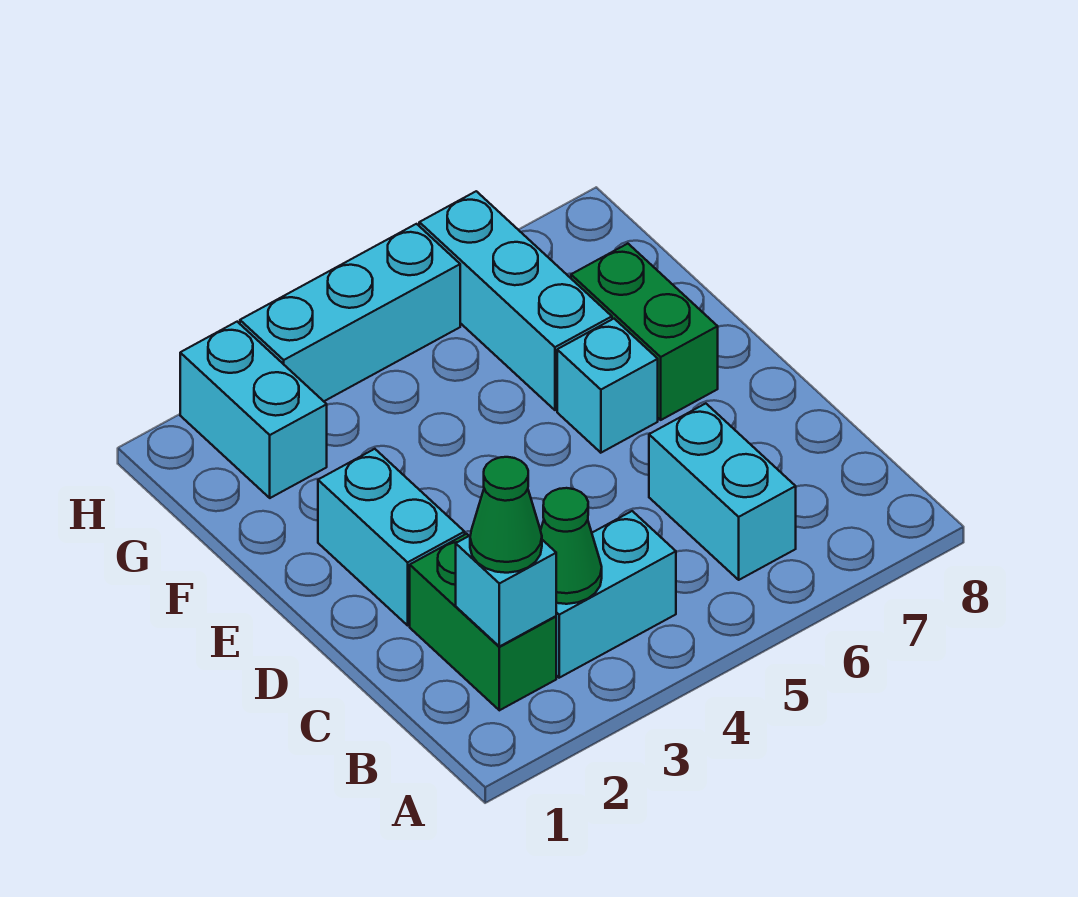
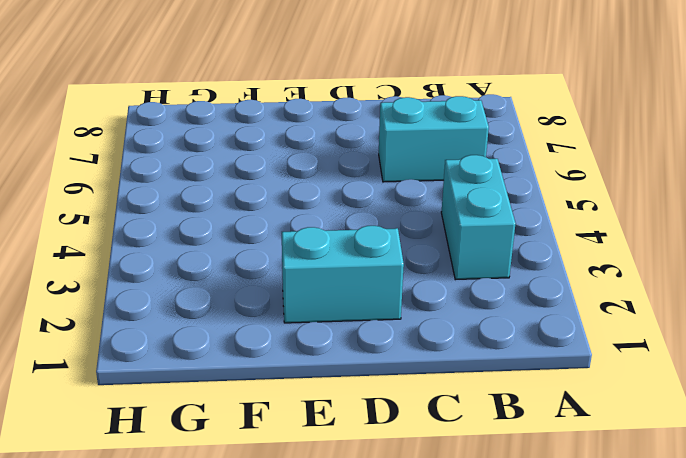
none -> green 1x2 brick [410,534,556,710]
none -> cyan 1x1 brick [557,319,658,453]
none -> green 1x2 brick [571,244,718,420]

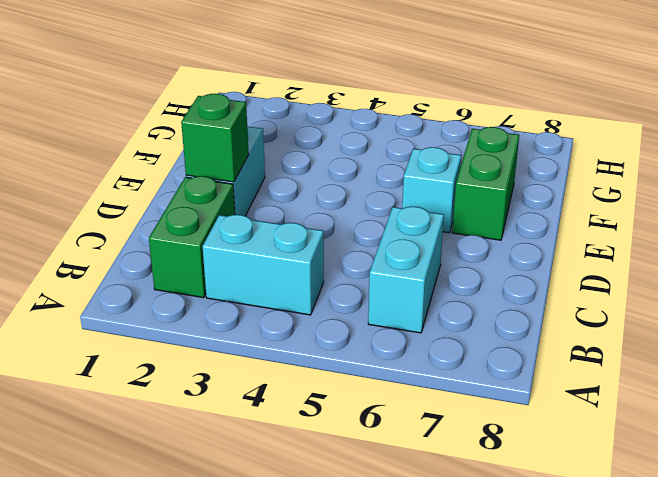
green 1x1 brick [181,94,249,182] -> none
none -> cyan 1x3 brick [419,191,612,410]
none -> cyan 1x2 brick [180,322,327,498]
none -> cyan 1x3 brick [240,224,460,401]

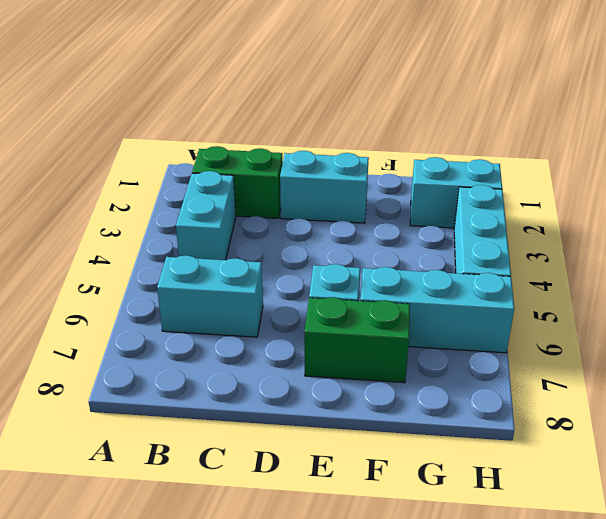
none -> cyan 1x1 brick [456,536,556,647]
none -> green 1x1 cone [541,488,602,604]
none -> green 1x1 cone [470,457,542,573]

